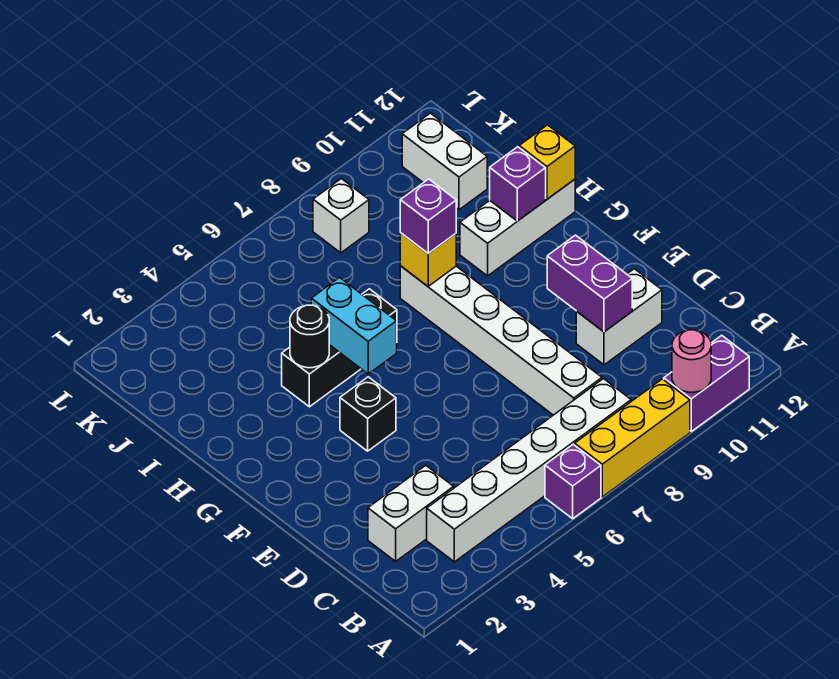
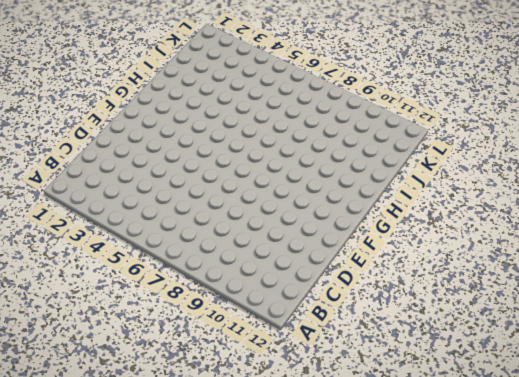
none -> purple 1x1 brick [545,444,601,519]
none -> yellow 1x3 brick [575,379,690,497]
none -> purple 1x2 brick [664,335,749,431]

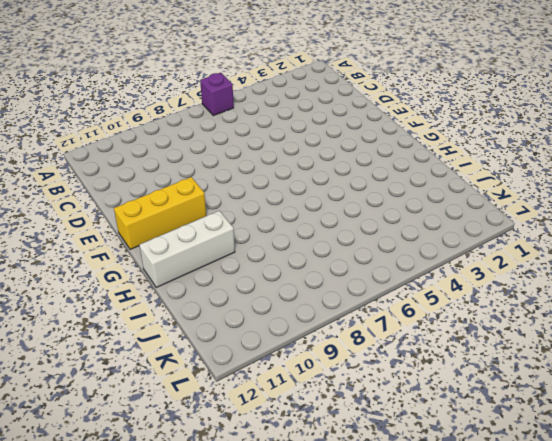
yellow 1x3 brick [114,177,206,250] -> yellow 1x3 brick moved to [575,379,690,497]
none -> purple 1x2 brick [664,335,749,431]
none -> white 1x6 brick [427,379,631,562]
none -> white 1x2 brick [368,465,454,561]

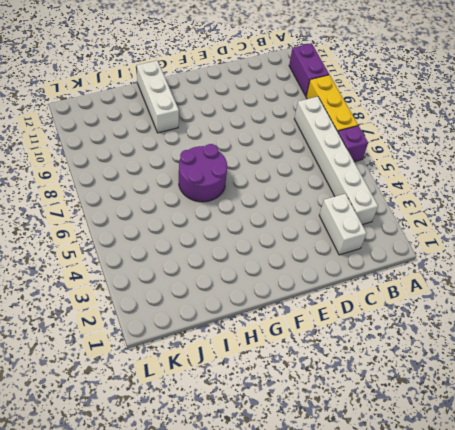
purple 2x2 round brick [179,144,227,202] -> black 1x3 brick [282,289,397,407]
none -> white 1x6 brick [400,266,602,415]
none -> white 1x2 brick [576,269,662,365]
none -> black 1x1 brick [340,377,396,451]

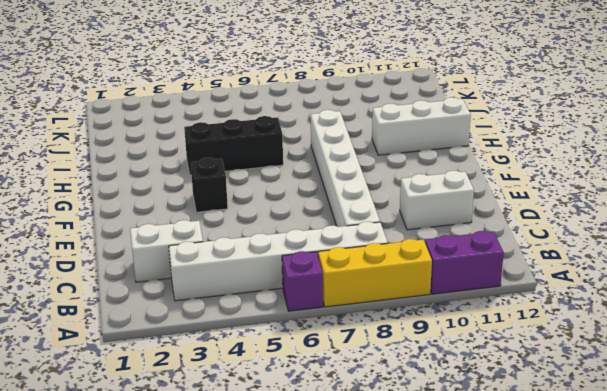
none -> white 1x2 brick [402,113,487,210]
none -> white 1x1 brick [313,179,369,253]
none -> pink 1x1 round brick [672,330,711,392]

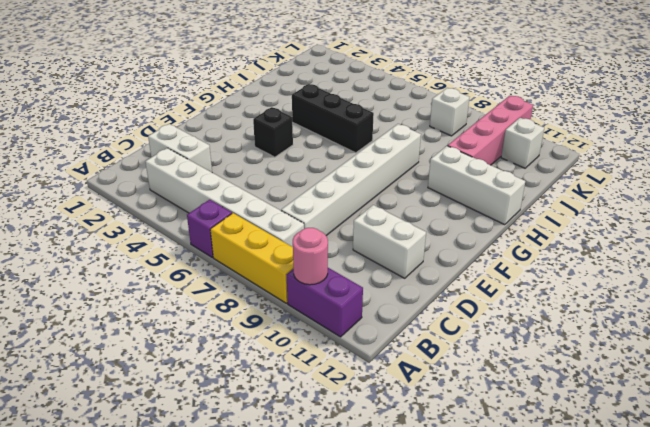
pink 1x4 brick [448,96,533,165] -> none
white 1x1 brick [501,118,544,168] -> white 1x2 brick [402,113,487,210]
none -> purple 1x2 brick [547,235,632,332]
none -> cyan 1x2 brick [311,278,397,374]
none -> black 1x1 round brick [290,305,329,368]

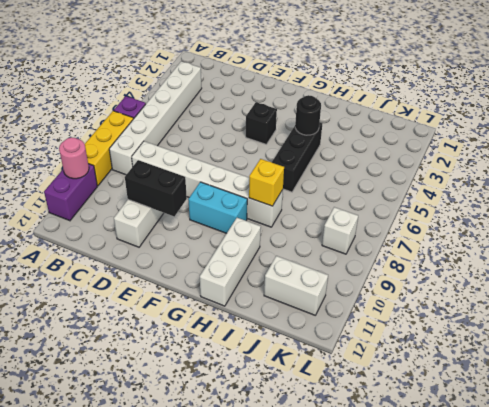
black 1x2 brick [125,160,187,216] -> purple 1x2 brick [547,235,632,332]
cyan 1x2 brick [188,182,247,233] -> cyan 1x2 brick moved to [311,278,397,374]
none -> white 1x2 brick [368,465,454,561]
none -> purple 1x1 brick [490,147,546,221]
none -> yellow 1x1 brick [519,125,575,199]

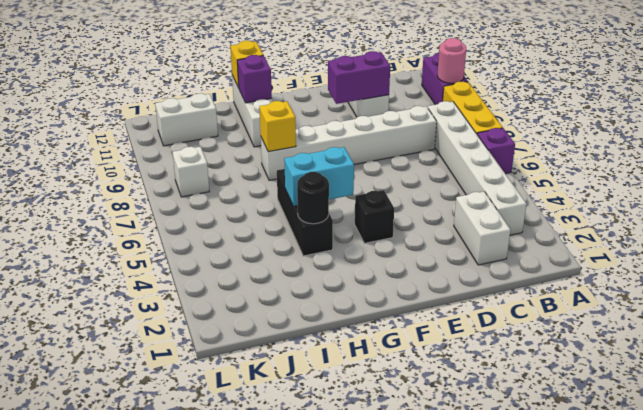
none -> purple 1x1 brick [400,179,456,253]

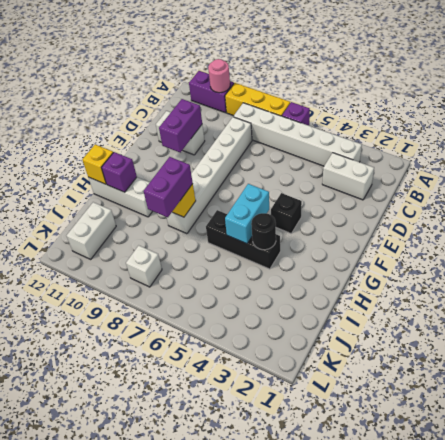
purple 1x2 brick [144,157,193,217] -> purple 1x1 brick [400,179,456,253]

